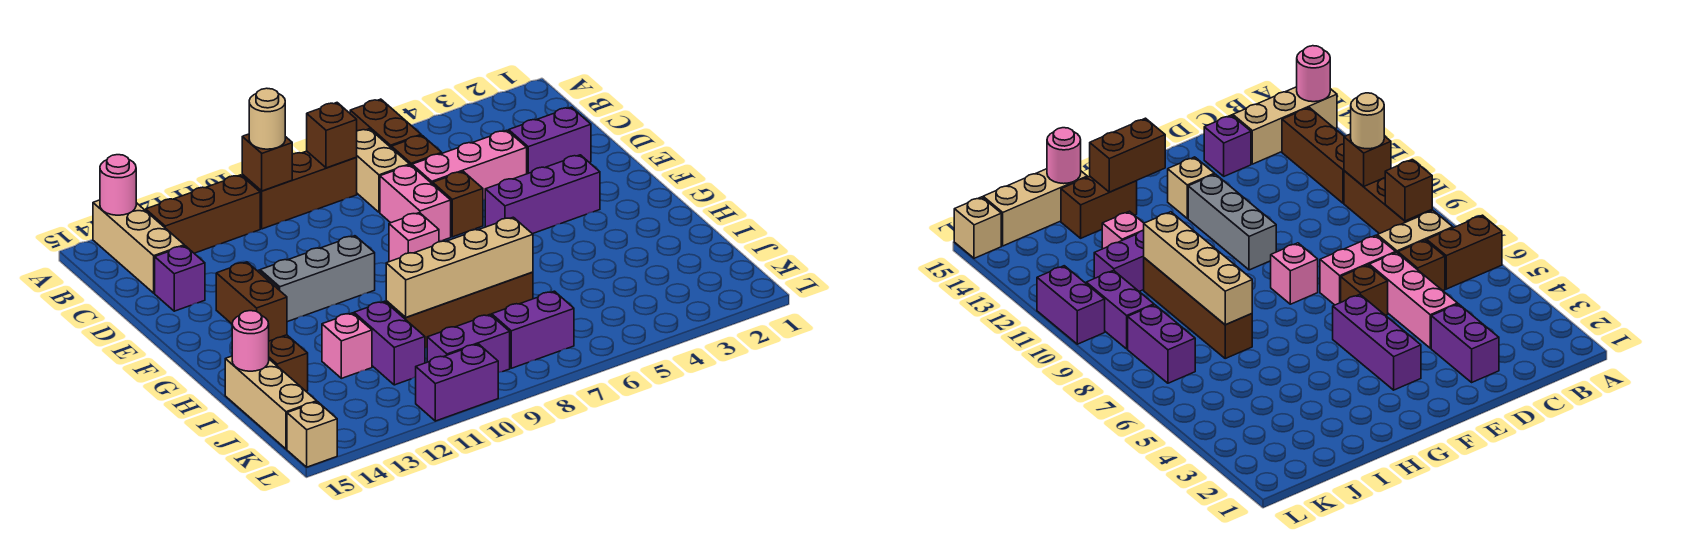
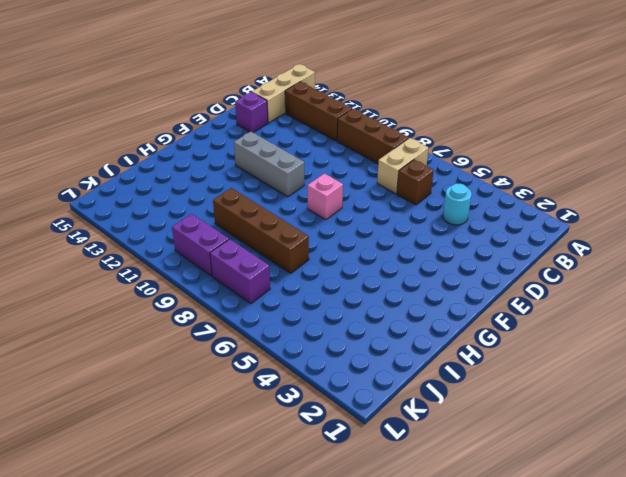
cyan 1x1 round brick [443,184,472,225] -> none
none -> brown 1x2 brick [350,99,421,148]
none -> purple 1x2 brick [509,107,591,174]
none -> pink 1x3 brick [412,130,527,200]
none -> pink 1x2 brick [380,165,451,241]

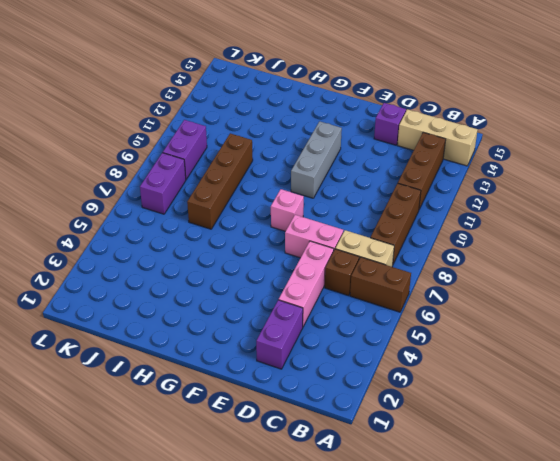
none -> brown 1x1 brick [433,172,483,237]
none -> purple 1x3 brick [485,155,600,234]
none -> tan 1x1 brick [1168,157,1214,218]
none -> brown 1x2 brick [269,335,308,391]

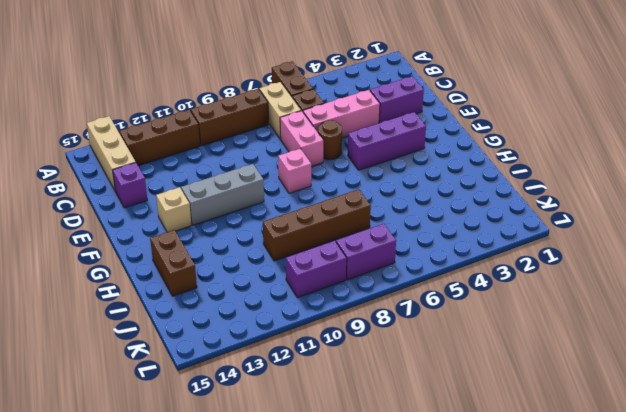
brown 1x1 round brick [318,120,342,160] -> brown 1x1 brick [433,172,483,237]
none -> purple 1x2 brick [354,301,425,385]
none -> pink 1x1 brick [322,313,372,378]
none -> tan 1x3 brick [225,356,317,449]
none -> purple 1x2 brick [416,344,498,421]

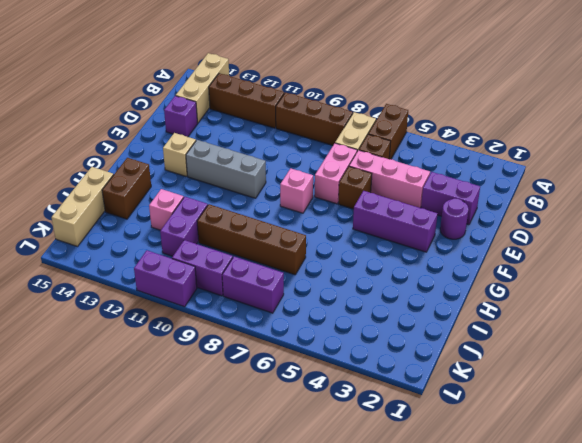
purple 1x1 round brick [440,198,468,239] -> none
none -> tan 1x1 brick [287,402,337,467]
none -> pink 1x1 round brick [100,155,136,215]
none -> brown 1x1 brick [307,103,357,168]
none -> brown 1x1 brick [242,134,292,191]

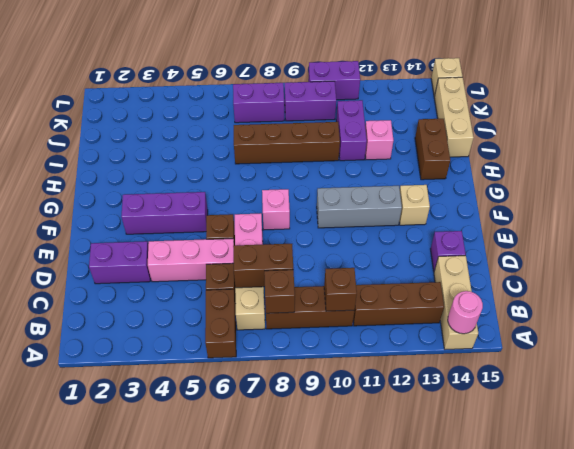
brown 1x2 brick [233,244,293,288] -> brown 1x2 brick turned to [216,262,287,341]
none -> tan 1x4 brick [386,217,533,317]
none -> pink 1x1 round brick [232,311,269,371]
none -> tan 1x1 round brick [249,88,285,149]

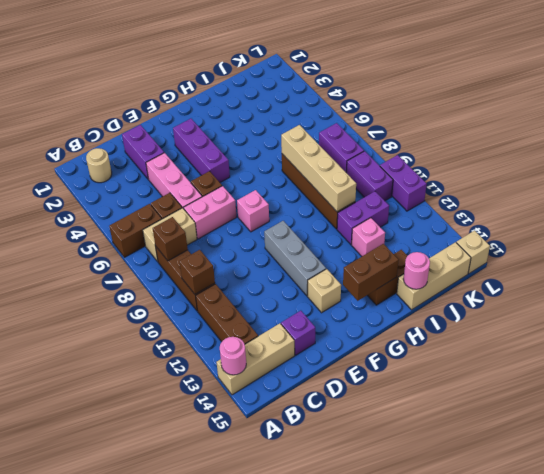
tan 1x1 round brick [86,148,112,183] -> tan 1x1 round brick moved to [249,88,285,149]

